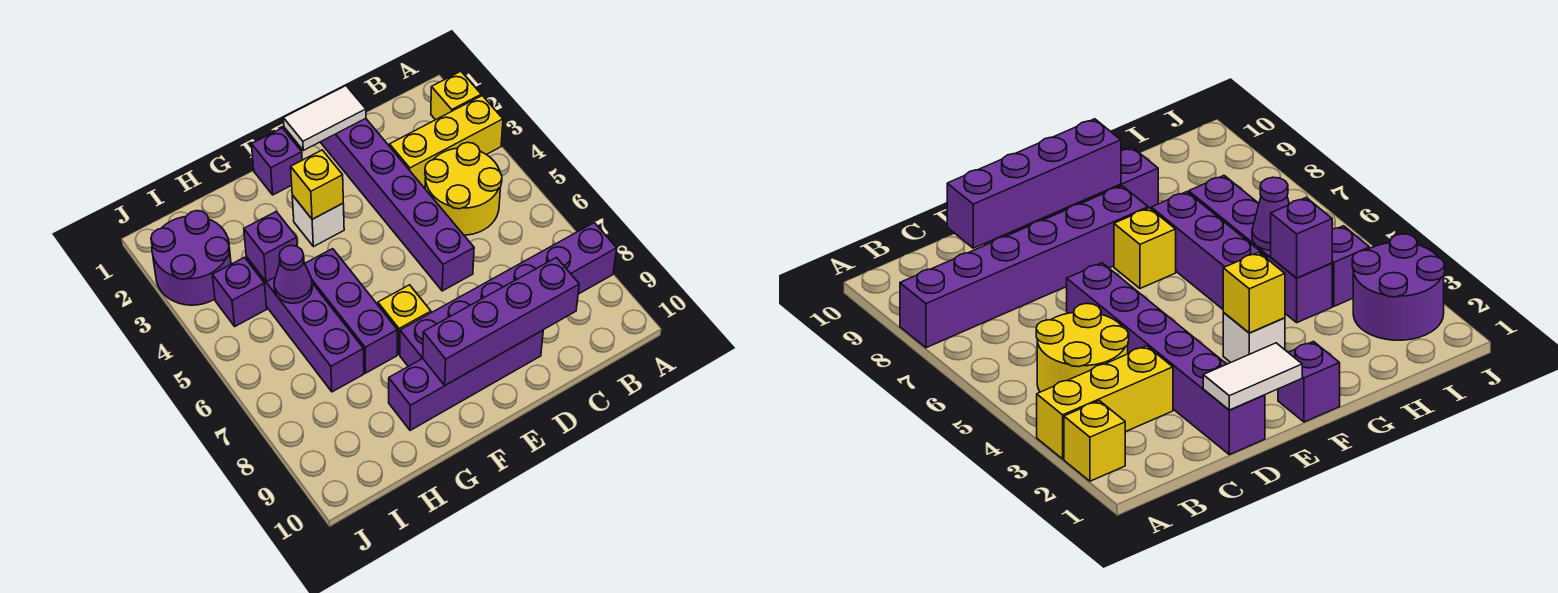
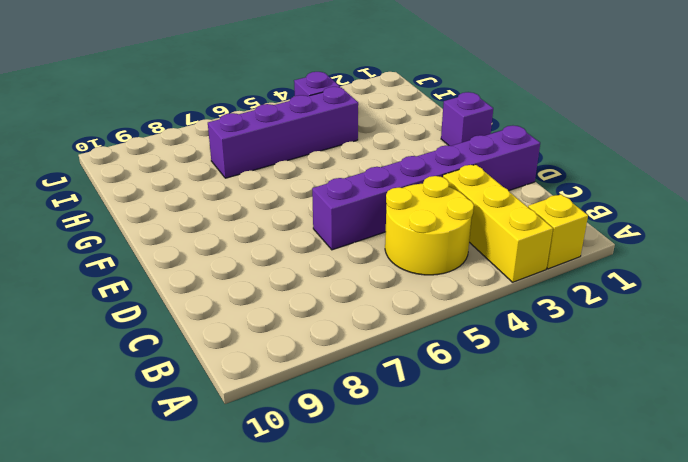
none -> purple 1x6 brick [400,223,617,366]
none -> purple 1x4 brick [389,330,543,430]
none -> white 1x1 brick [292,195,344,247]

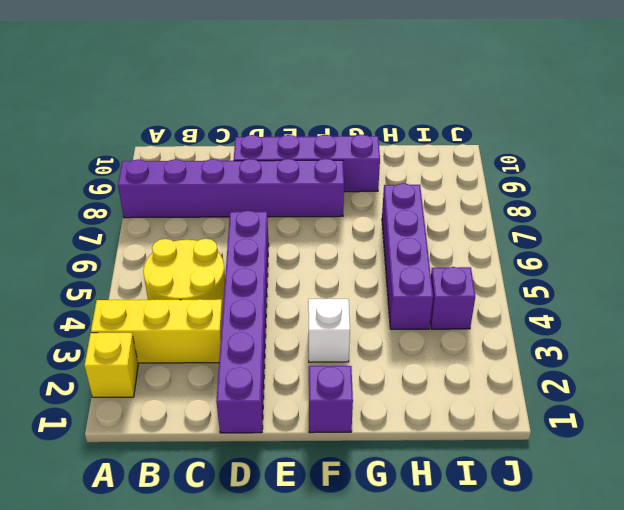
none -> yellow 1x1 brick [378,285,431,354]
none -> purple 1x3 brick [305,249,397,373]
none -> purple 2x2 round brick [151,211,231,305]

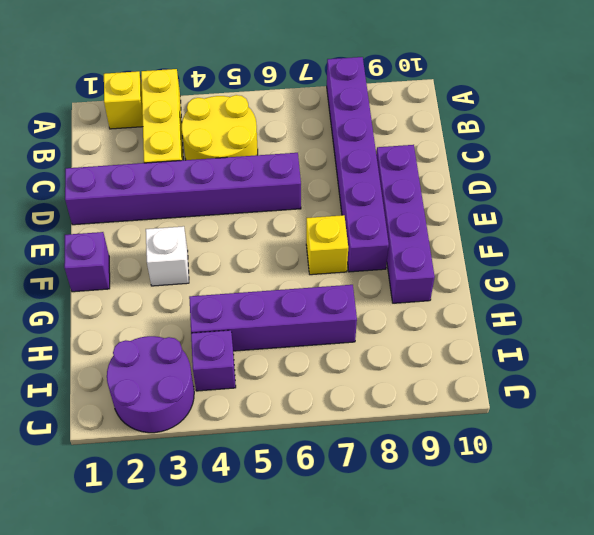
none -> purple 1x3 brick [305,249,397,373]
none -> purple 1x4 brick [423,258,579,385]
none -> white 1x2 tile [283,86,366,150]

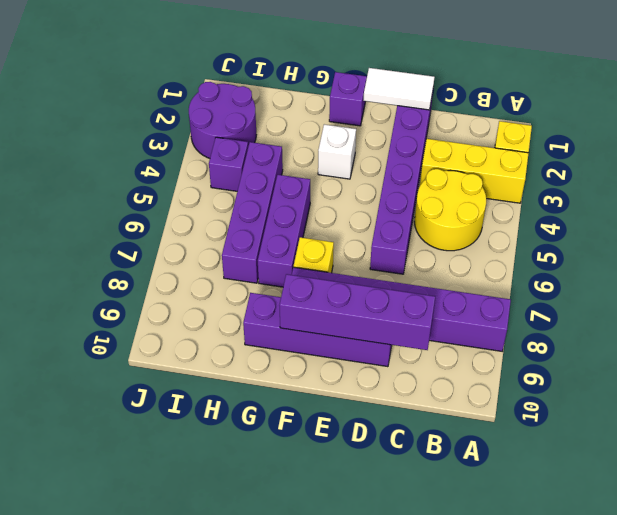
none -> yellow 1x1 brick [291,150,343,219]
none -> purple 1x1 brick [244,212,297,282]
none -> purple 1x1 cone [274,245,312,303]

